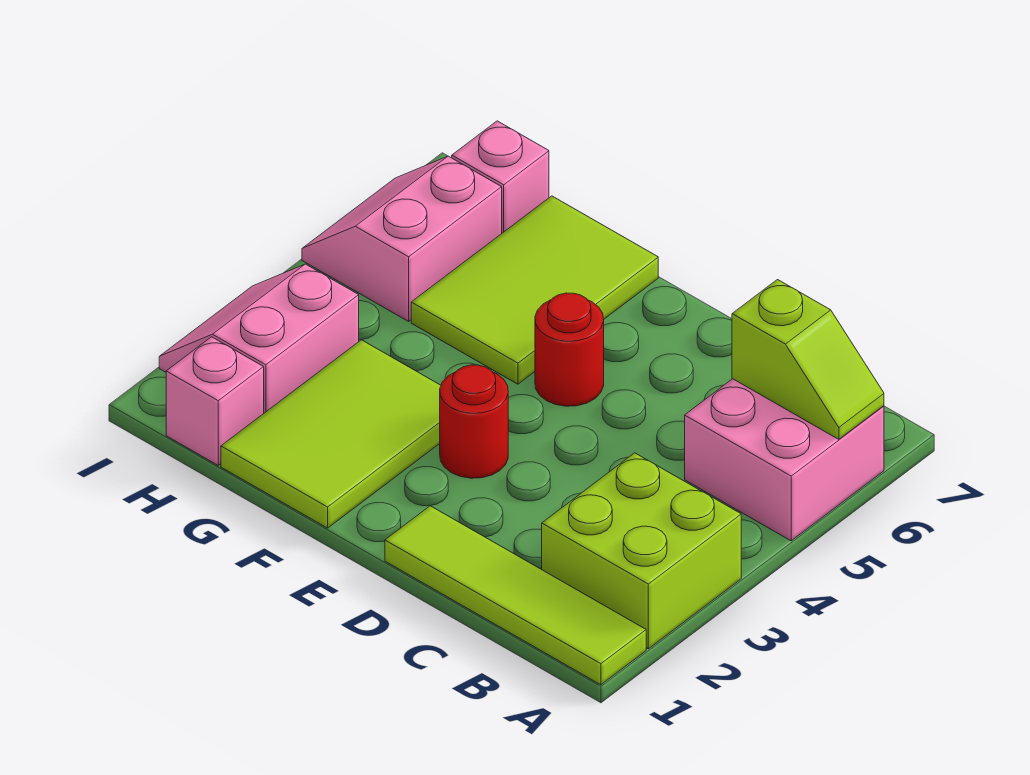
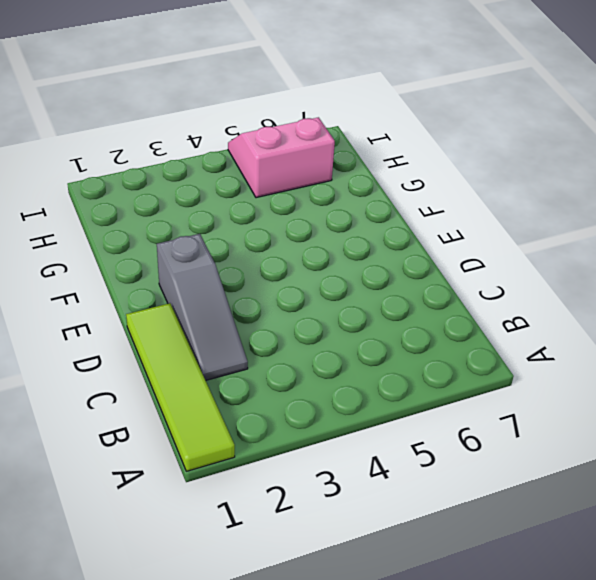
grey 1x3 slope [157,234,248,380] -> none
none -> lime 2x2 brick [542,453,741,649]
none -> pink 2x2 brick [685,379,884,541]
none -> red 1x1 round brick [440,365,508,478]

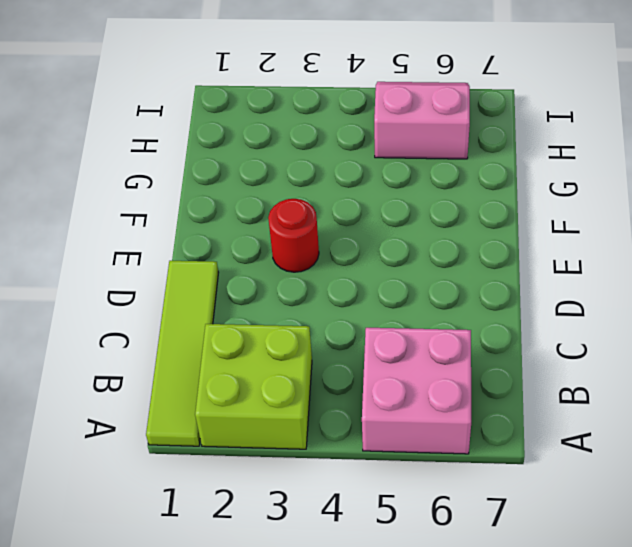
none -> red 1x1 round brick [535,293,604,406]
none -> lime 2x3 tile [221,340,441,528]
none -> lime 2x3 tile [411,196,658,384]

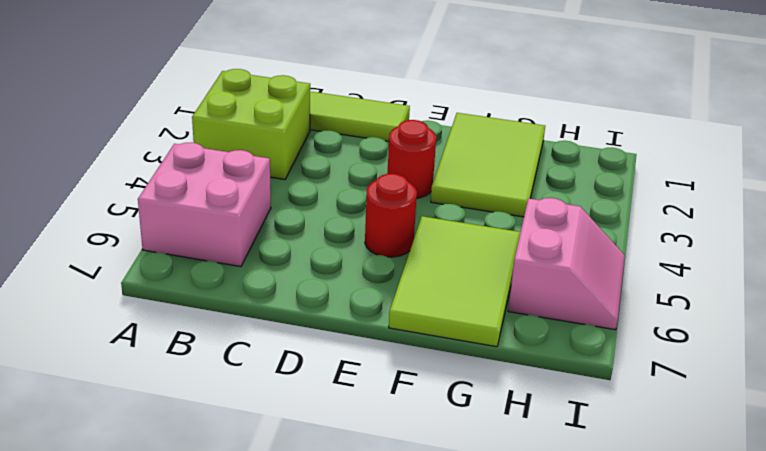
none -> pink 1x1 brick [166,337,264,465]
none -> pink 2x2 slope [159,264,359,413]
none -> pink 1x1 brick [452,121,549,233]

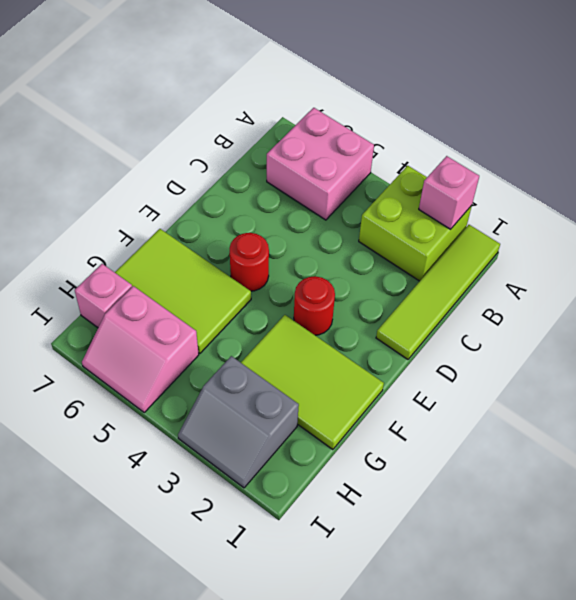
pink 1x1 brick [419,156,479,230] -> pink 1x1 brick moved to [166,337,264,465]
grey 2x2 slope [178,356,299,488] -> pink 2x2 slope [159,264,359,413]
none -> lime 1x2 slope [732,280,884,439]

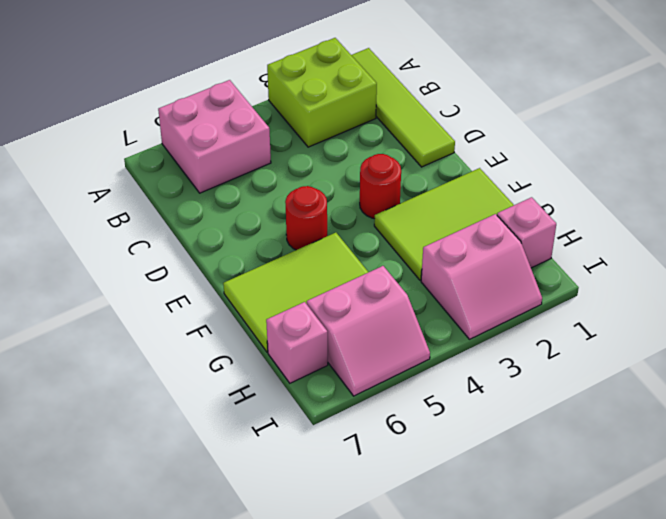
none -> lime 1x2 slope [732,280,884,439]

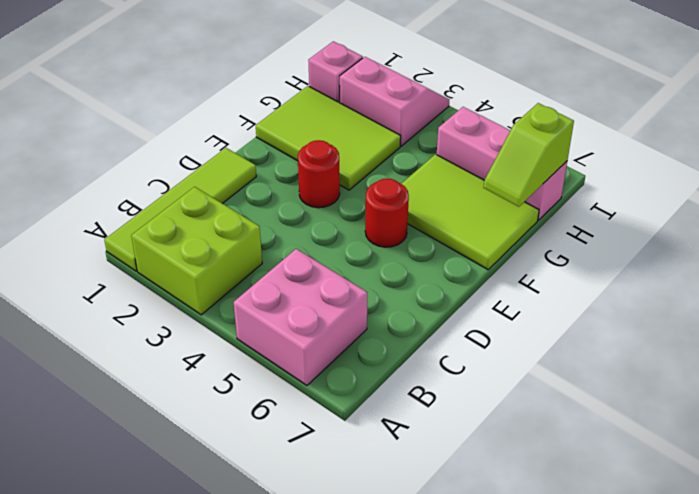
lime 1x2 slope [483,103,574,207] -> lime 1x2 slope moved to [732,280,884,439]

